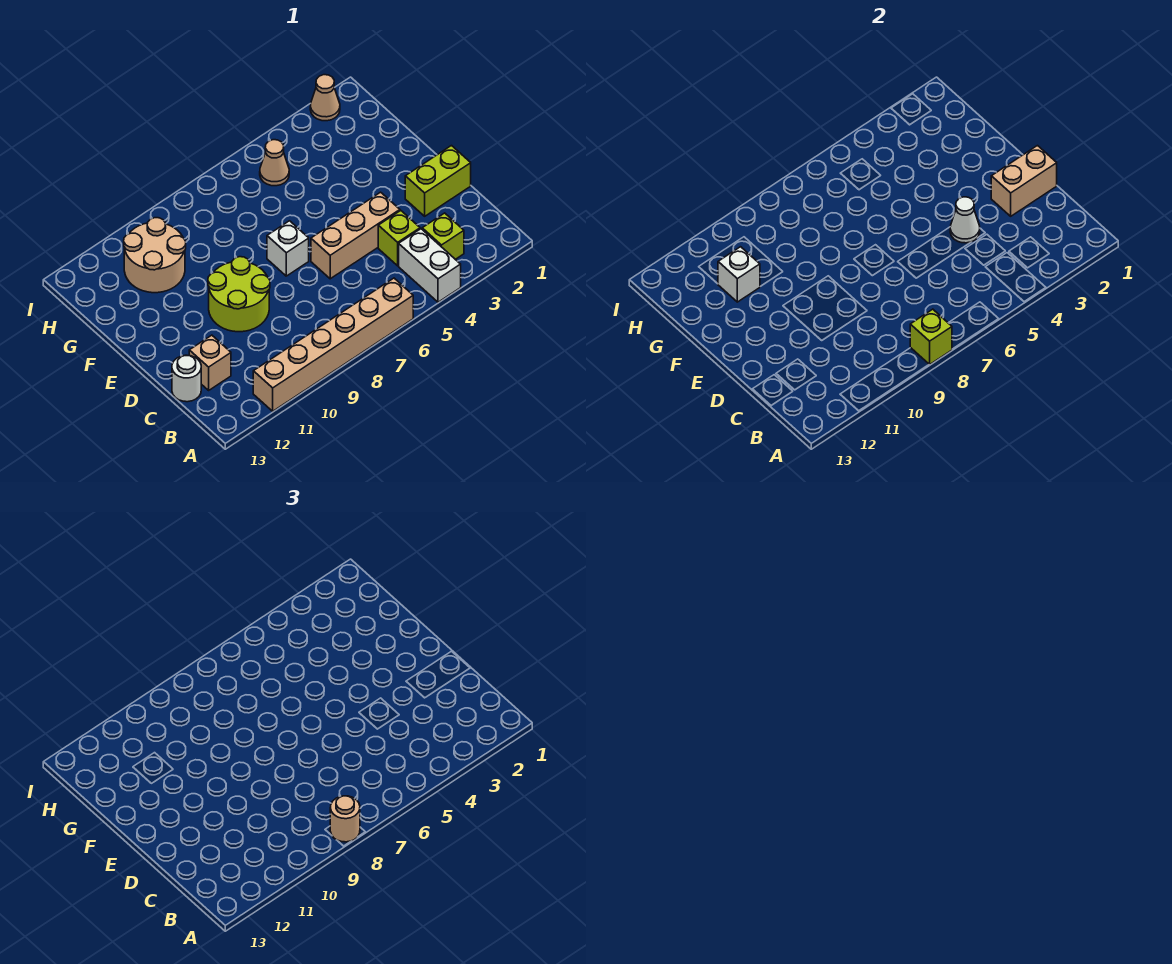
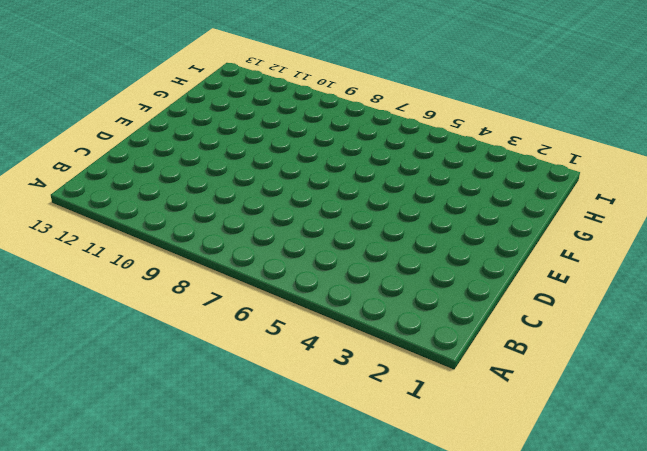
none -> white 1x2 brick [399,229,461,302]
none -> tan 1x6 brick [253,278,413,411]
none -> lime 1x1 brick [422,213,464,259]

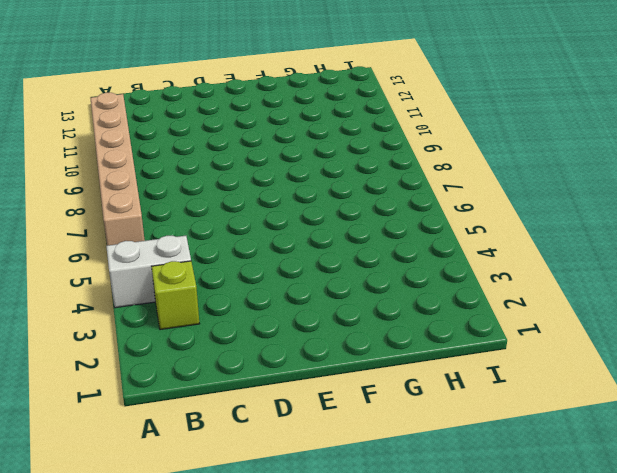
none -> lime 1x1 brick [378,211,420,266]
none -> tan 1x1 brick [189,335,231,390]
none -> white 1x1 round brick [172,355,201,402]

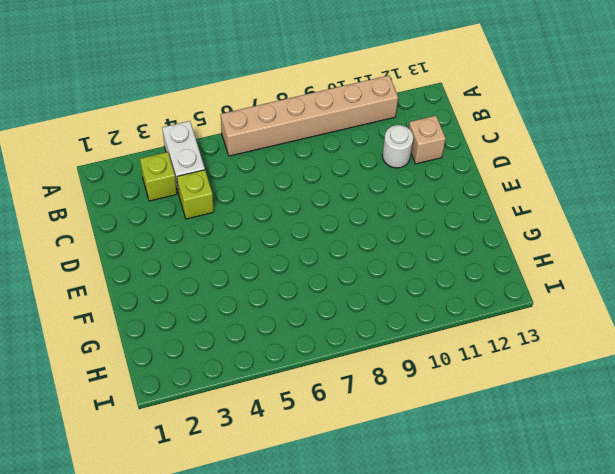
white 1x1 round brick [382,125,413,168] -> white 1x1 round brick moved to [172,355,201,402]
none -> lime 1x2 brick [405,146,471,216]
none -> tan 1x3 brick [311,192,400,279]
none -> lime 2x2 round brick [208,257,270,332]

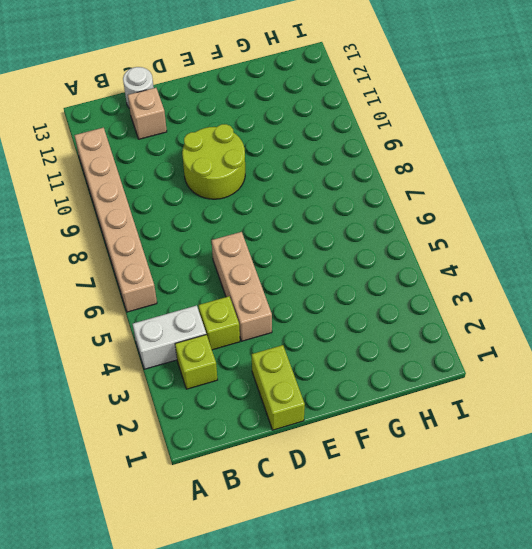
none -> white 1x1 brick [267,221,309,276]
none -> tan 2x2 round brick [124,218,186,293]
none -> tan 1x1 cone [260,140,289,186]

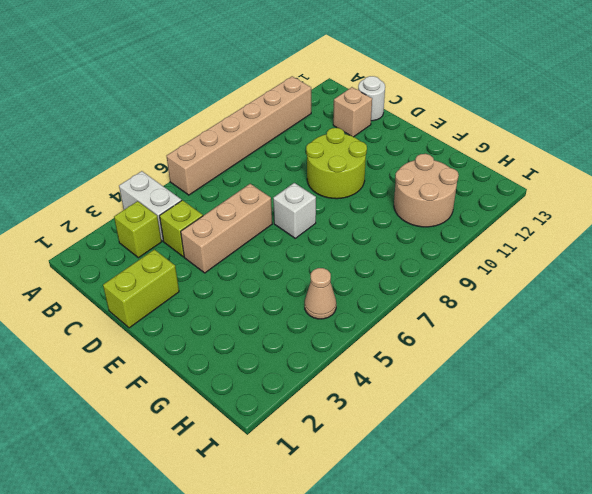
none -> tan 1x1 cone [310,75,340,121]
none -> lime 1x1 brick [910,309,952,365]
none -> tan 1x2 brick [991,146,1057,216]

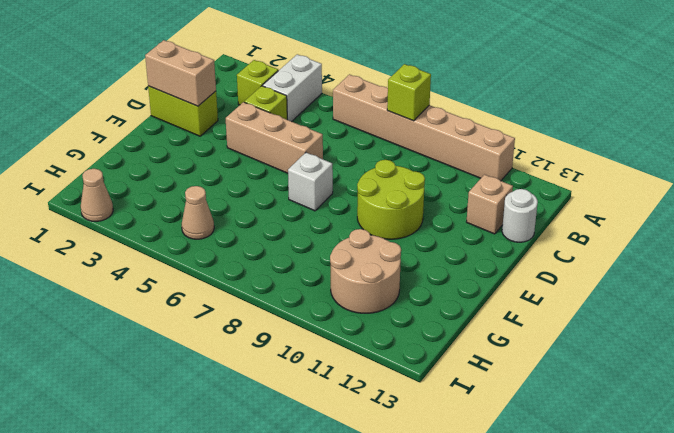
none -> white 1x1 cone [950,197,980,243]
none -> white 1x1 brick [718,247,760,302]
none -> tan 1x1 round brick [330,796,360,842]

